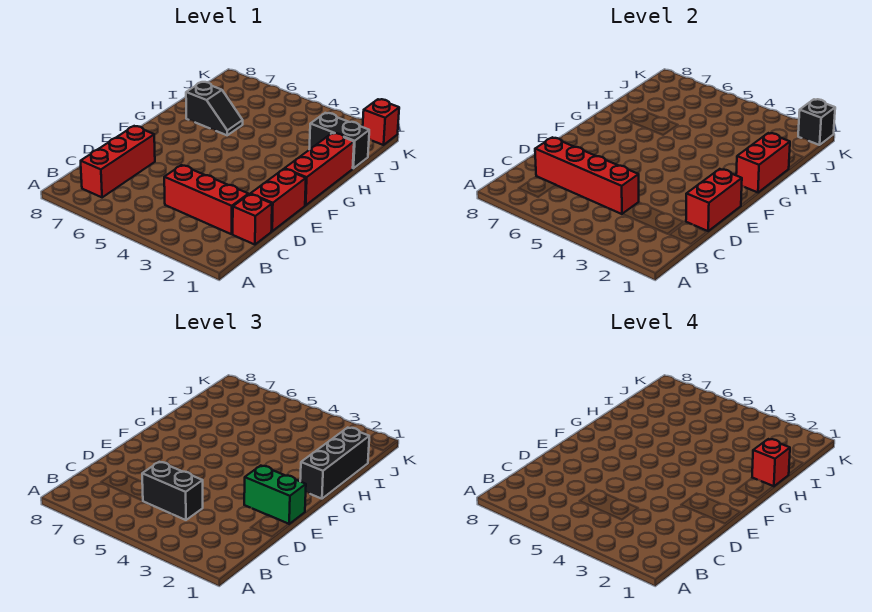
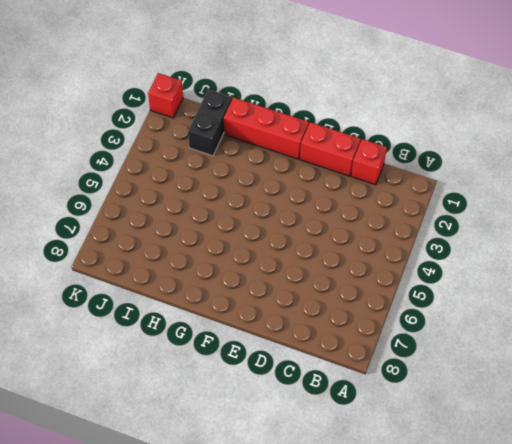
none -> red 1x3 brick [81,126,155,197]
none -> red 1x3 brick [164,165,249,234]
none -> black 1x2 slope [186,82,243,135]

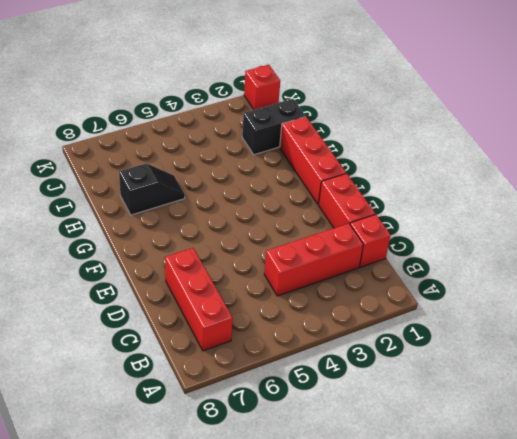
none -> red 1x4 brick [535,137,639,214]
none -> red 1x2 brick [686,169,742,231]
none -> red 1x2 brick [736,133,790,193]

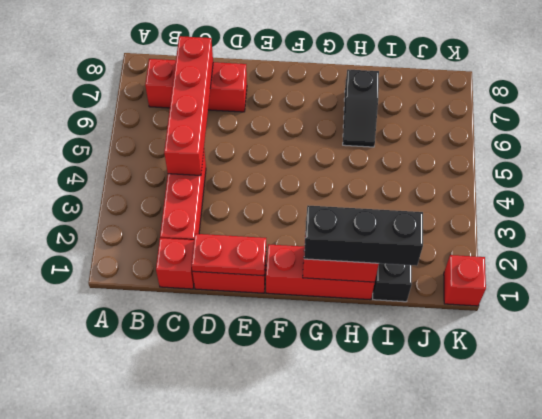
red 1x2 plate [192,234,266,276] -> red 1x2 brick [686,169,742,231]
none -> black 1x1 brick [798,99,835,145]
none -> black 1x2 brick [142,462,203,520]
none -> green 1x2 brick [244,466,306,524]

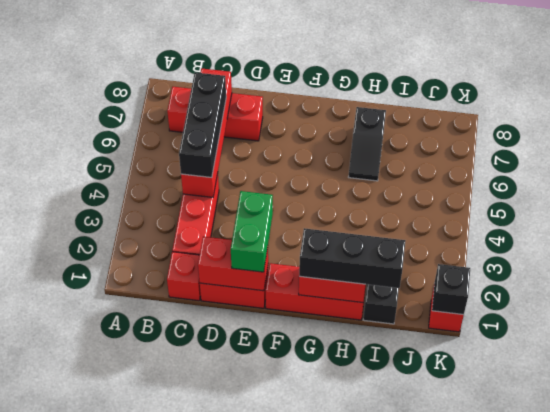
black 1x3 brick [179,72,226,178] -> black 1x2 brick [142,462,203,520]
none -> red 1x1 brick [752,439,790,486]

